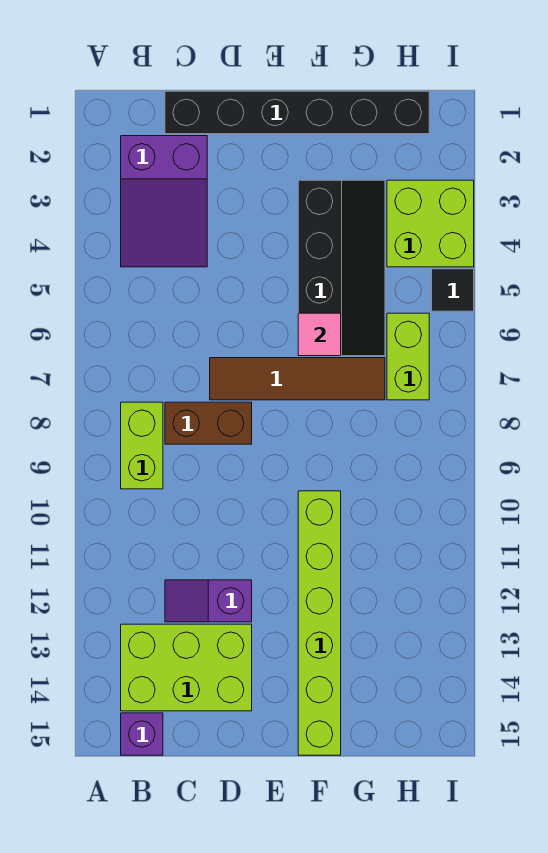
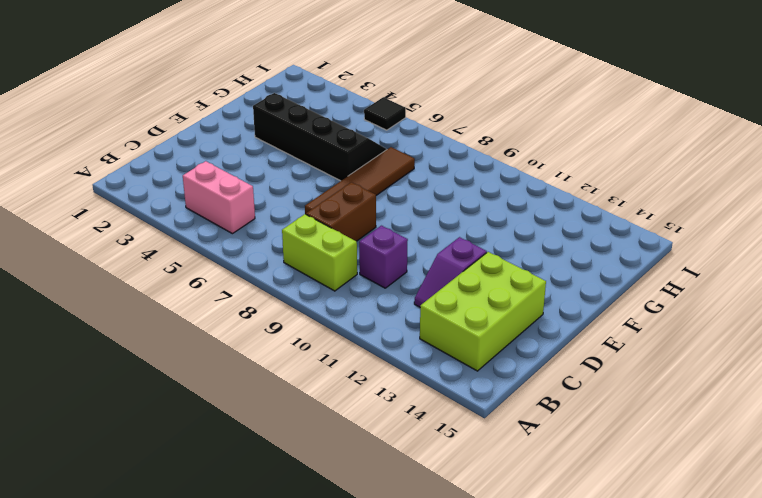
pink 1x2 brick [183,161,255,234] -> purple 2x3 slope [121,136,207,267]
purple 1x1 brick [359,226,408,288] -> purple 1x1 brick moved to [121,713,163,755]
none -> black 1x6 brick [165,91,429,134]
none -> lime 1x6 brick [298,491,341,755]
none -> lime 2x2 brick [387,180,474,267]

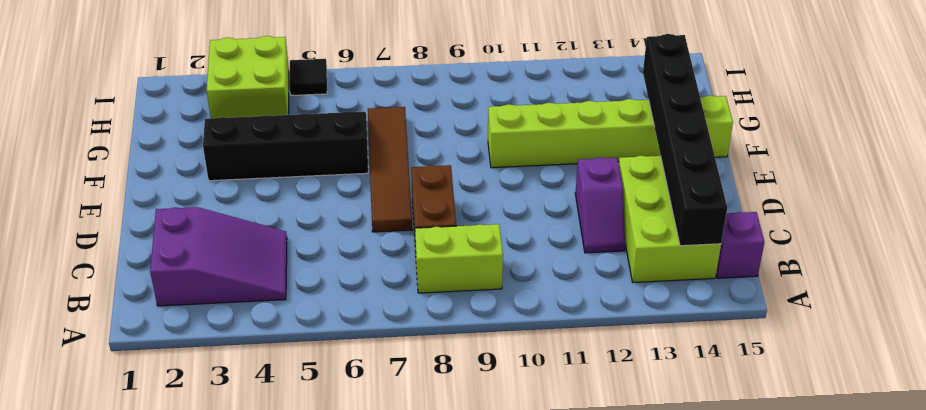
black 1x6 brick [643,34,727,246] -> black 1x6 brick moved to [165,91,429,134]
none -> lime 1x2 brick [387,313,429,400]
none -> pink 1x1 tile [298,313,341,356]

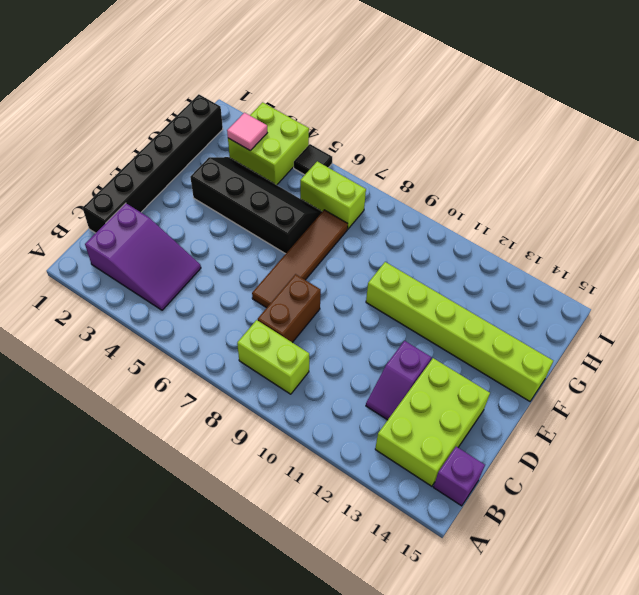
pink 1x1 tile [227,113,267,150] -> pink 1x1 tile moved to [298,313,341,356]

